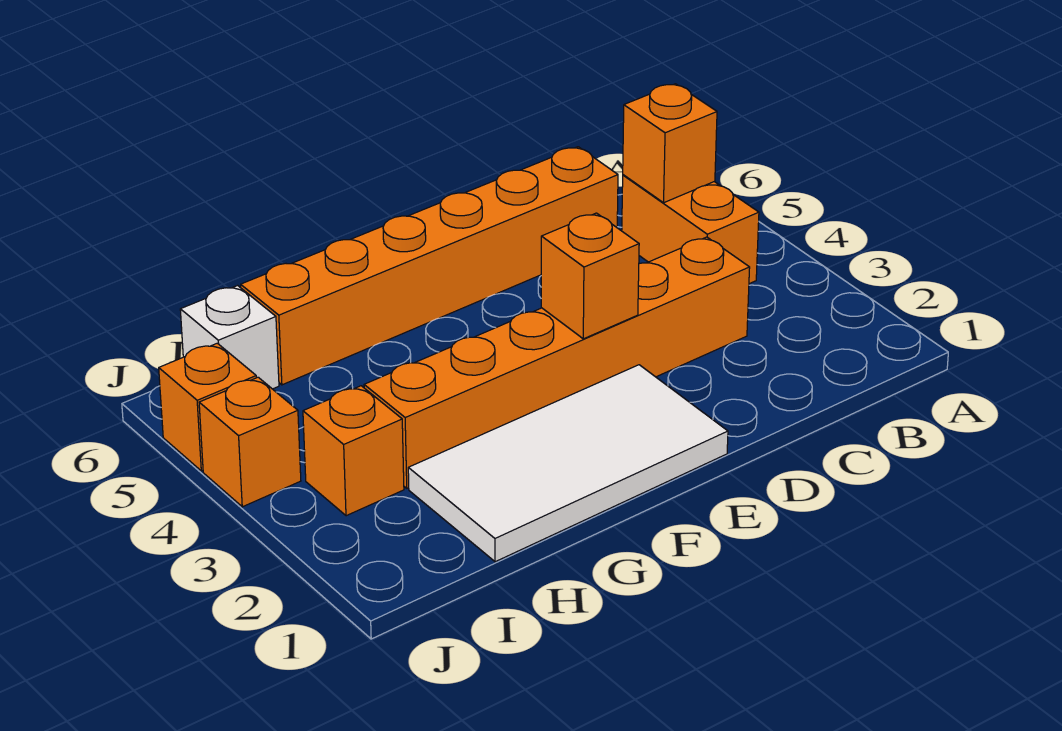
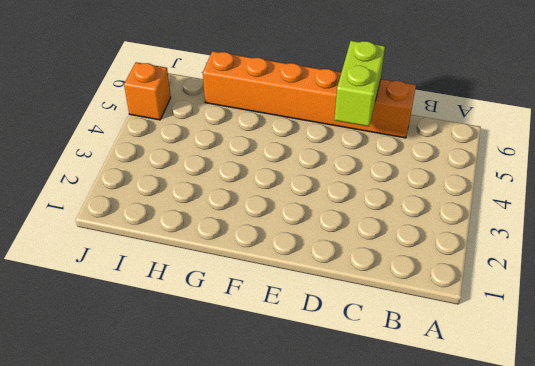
lime 1x2 brick [334,41,385,127] -> none
none -> orange 1x2 brick [622,175,759,284]
none -> orange 1x6 brick [364,237,750,488]

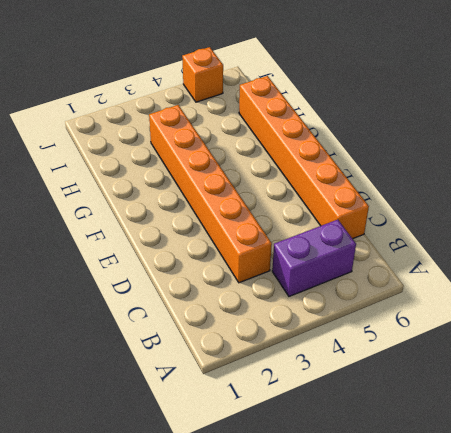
purple 1x2 brick [272,220,356,296] -> orange 1x2 brick [622,175,759,284]
none -> white 2x4 tile [408,365,728,562]
none -> orange 1x1 brick [303,386,404,516]

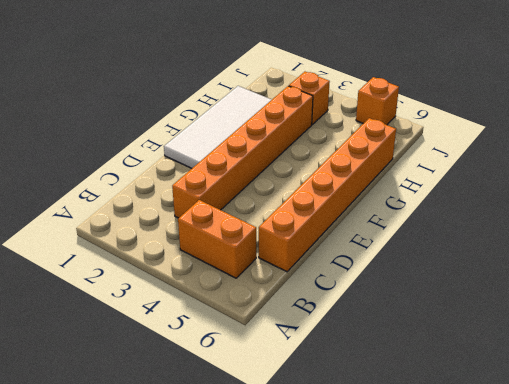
none -> white 1x1 brick [180,286,279,389]
none -> orange 1x1 brick [199,377,301,507]

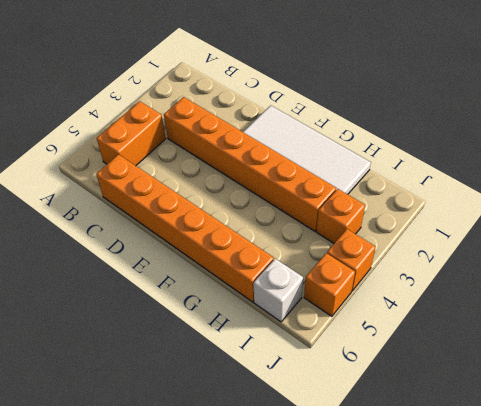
none -> orange 1x1 brick [623,84,717,203]
none -> orange 1x1 brick [541,213,639,339]

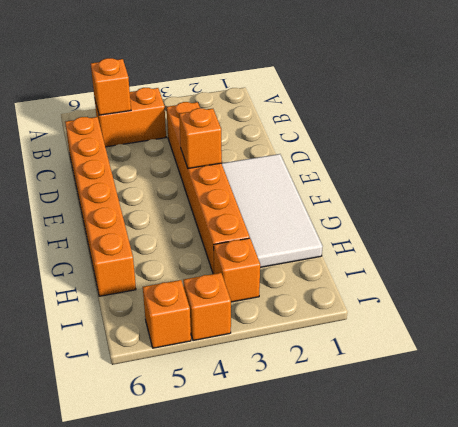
none -> white 1x1 brick [180,286,279,389]

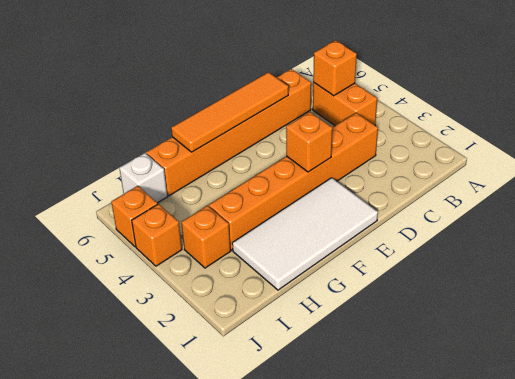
orange 1x4 tile [171,72,288,152] -> none

